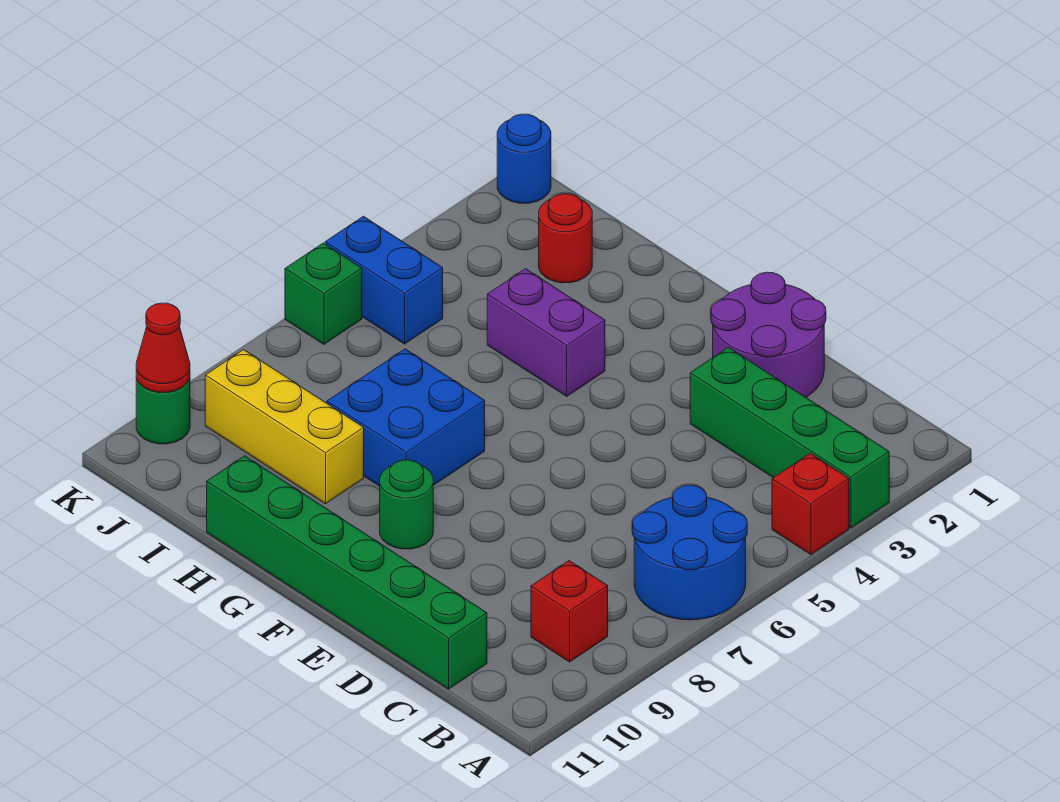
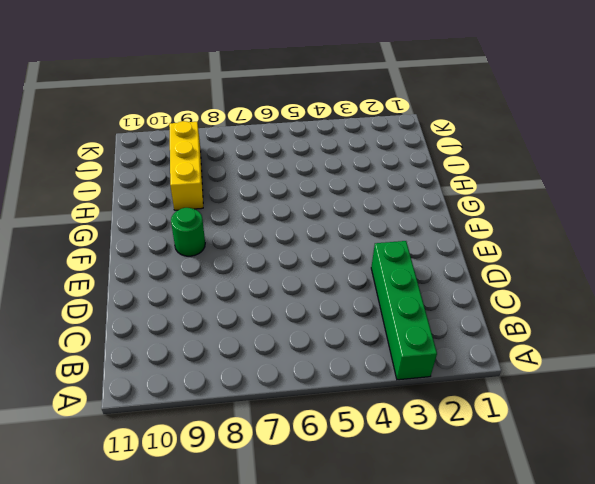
none -> red 1x1 brick [772,453,849,555]
none -> blue 2x2 round brick [632,485,747,620]
none -> red 1x1 brick [531,561,608,662]

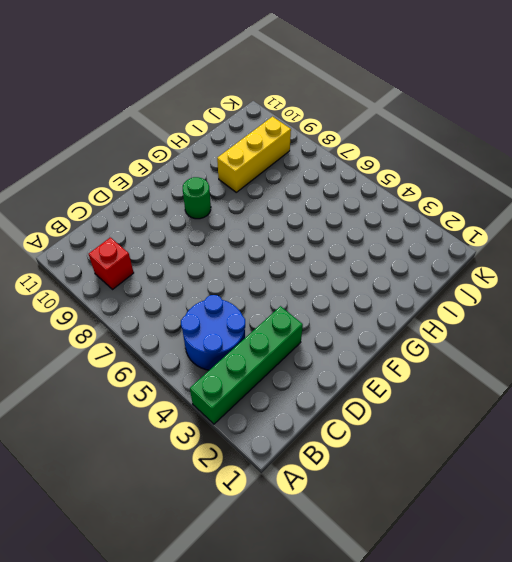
blue 2x2 round brick [181,295,245,370] -> blue 2x2 round brick moved to [632,485,747,620]
none -> red 1x1 brick [772,453,849,555]
none -> green 1x6 brick [207,456,487,689]
none -> purple 2x2 round brick [711,272,826,397]

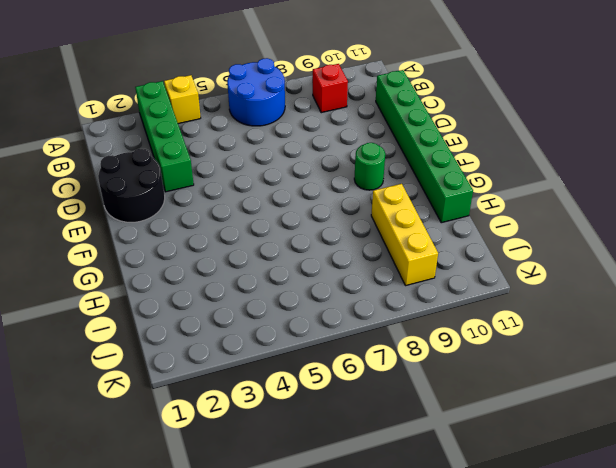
yellow 1x1 brick [164,75,201,124] -> red 1x1 brick [772,453,849,555]
black 2x2 round brick [98,149,165,222] -> purple 2x2 round brick [711,272,826,397]
none -> purple 1x2 brick [487,269,605,396]
none -> blue 2x2 brick [327,349,485,486]
none -> red 1x1 round brick [539,194,592,283]

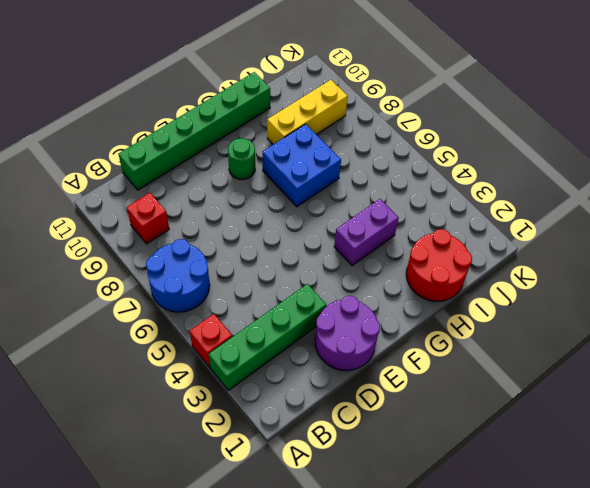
red 2x2 round brick [406,229,472,301] -> red 1x1 round brick [539,194,592,283]
none -> blue 1x2 brick [325,216,443,344]
none -> blue 1x1 round brick [497,114,551,203]
none -> green 1x1 brick [285,243,362,344]

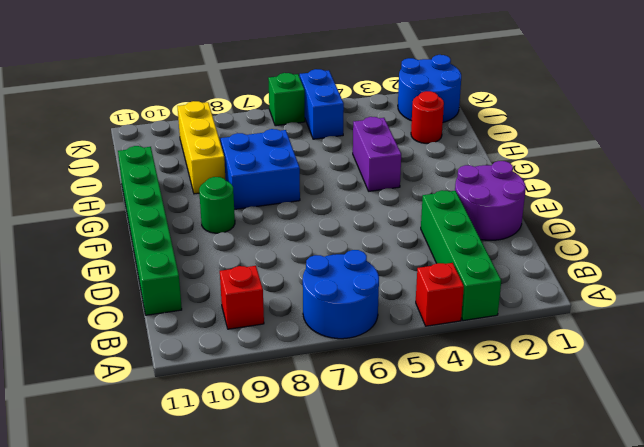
blue 2x2 round brick [398,55,461,122] -> blue 1x1 round brick [497,114,551,203]
none -> green 1x1 round brick [136,378,190,444]
none -> red 1x1 cone [136,303,190,392]

